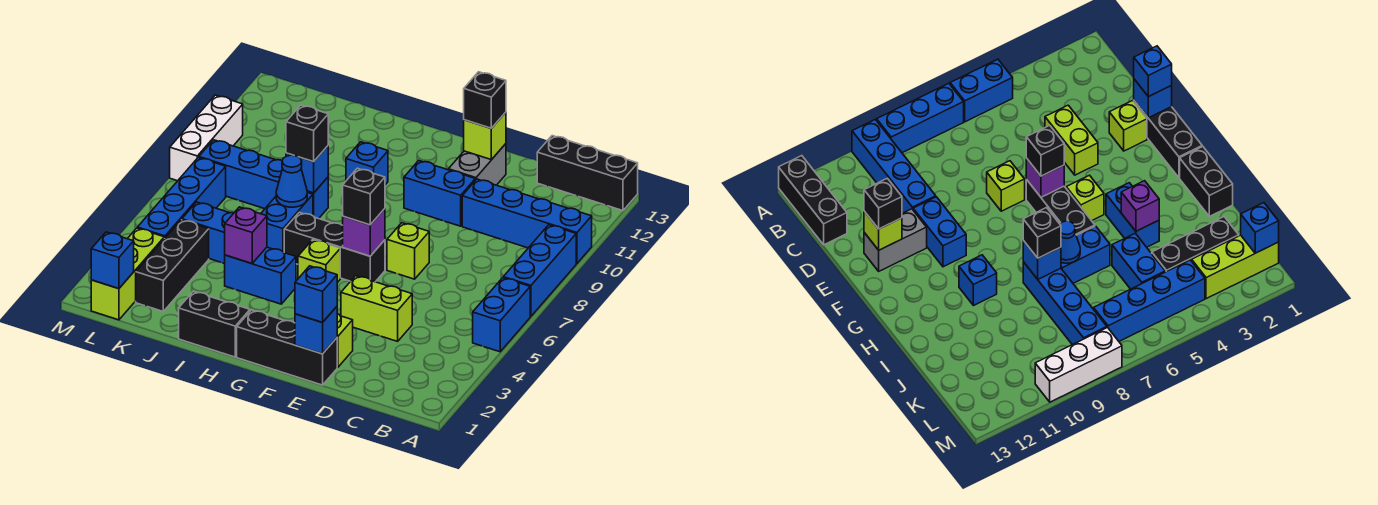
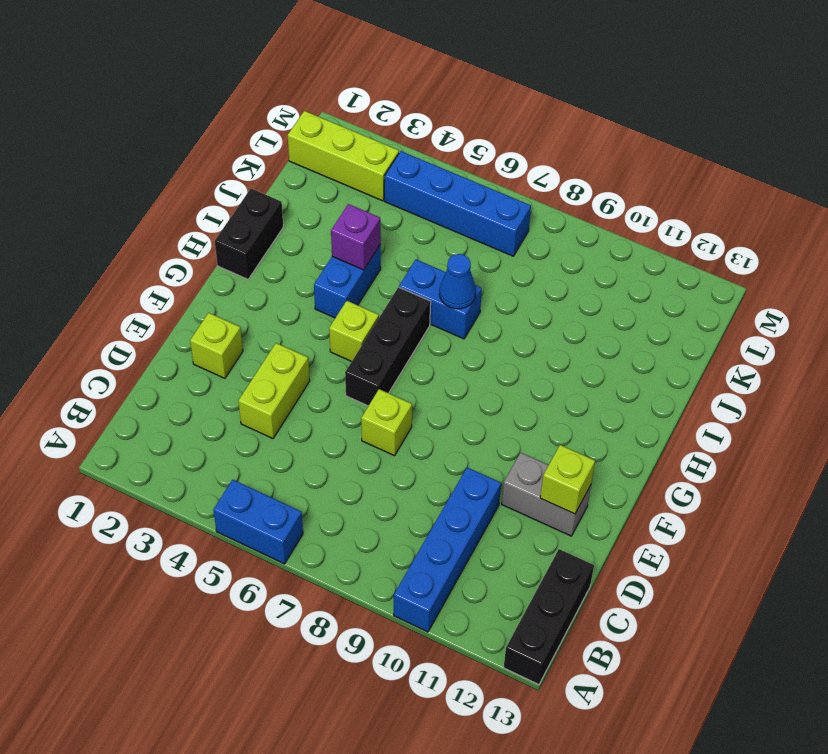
none -> blue 1x3 brick [503,225,576,316]
none -> black 1x3 brick [237,310,337,385]
none -> blue 1x2 brick [404,161,475,226]
none -> blue 1x1 brick [346,142,388,185]

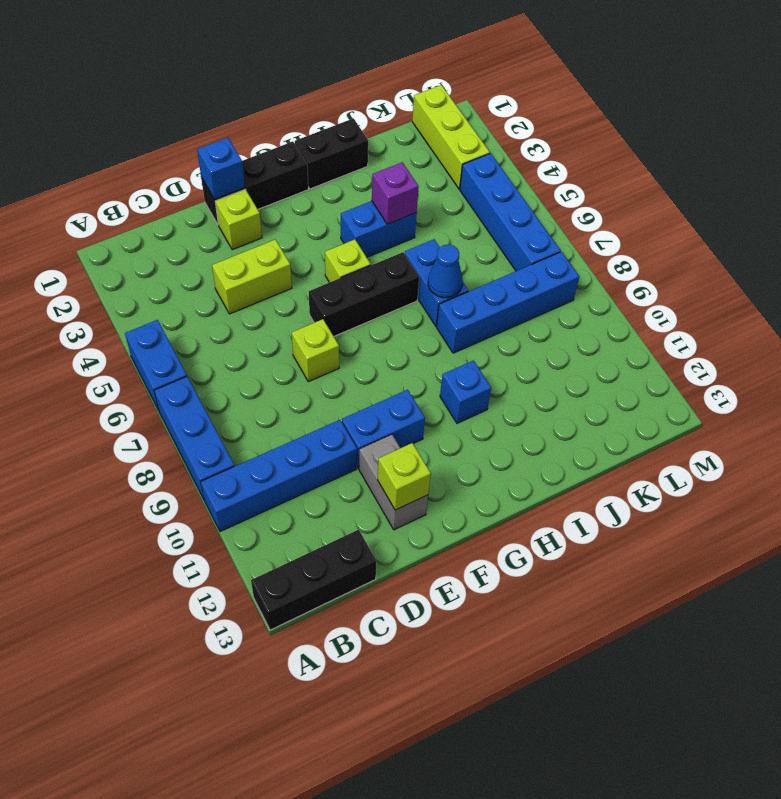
none -> blue 1x2 brick [182,202,234,264]
none -> black 1x3 brick [136,220,209,311]
none -> white 1x3 brick [170,95,243,181]
none -> purple 1x1 brick [343,209,385,256]

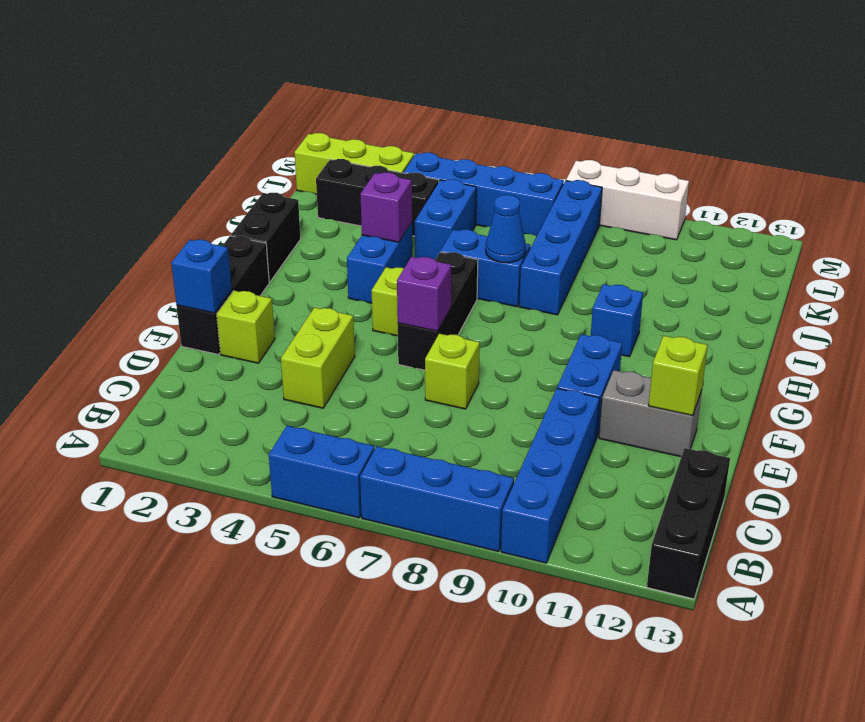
none -> blue 1x1 brick [286,146,328,193]
none -> blue 1x1 brick [91,232,134,289]
none -> blue 1x1 brick [295,266,337,323]
none -> black 1x1 brick [464,72,506,128]

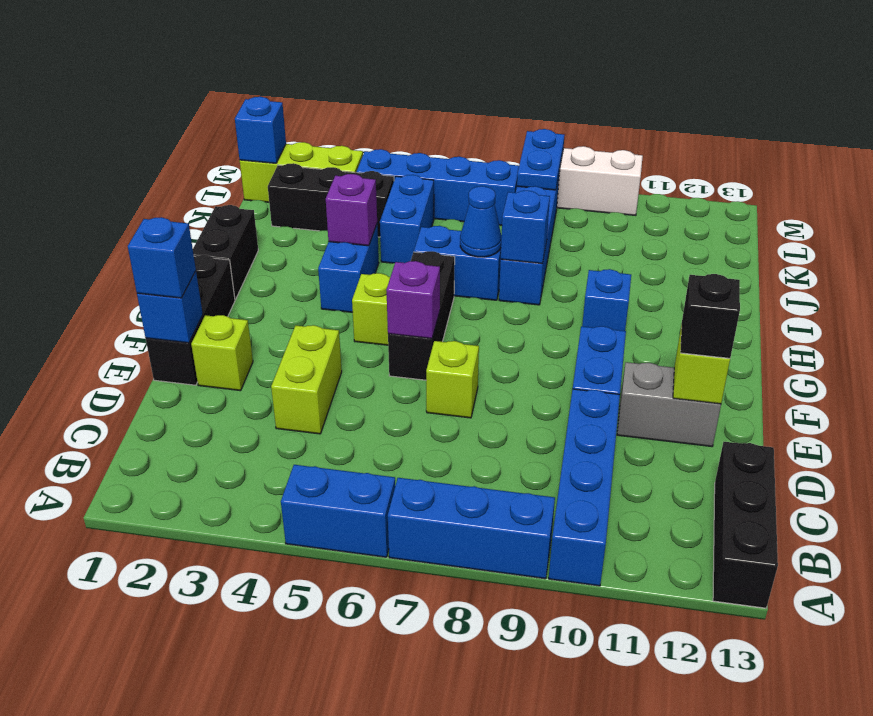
blue 1x2 plate [517,129,564,190] -> none
none -> black 1x1 brick [343,168,385,225]
none -> black 1x1 brick [286,105,328,162]

